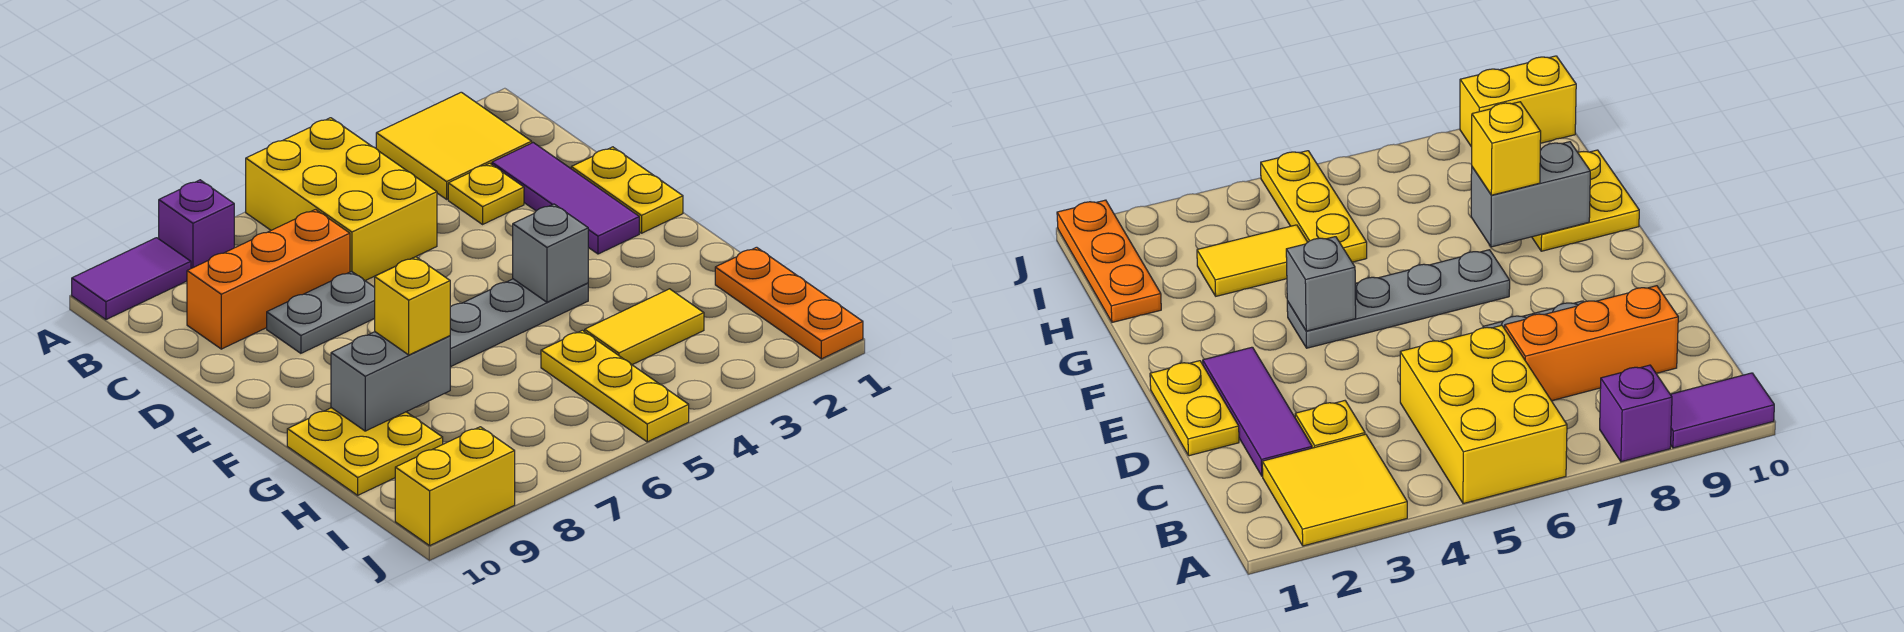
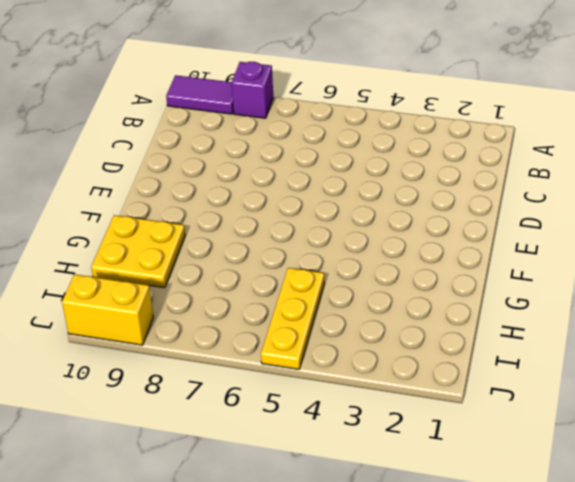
none -> yellow 2x2 tile [376,92,532,199]
none -> yellow 2x3 brick [246,118,437,281]
none -> purple 1x3 tile [492,143,639,254]

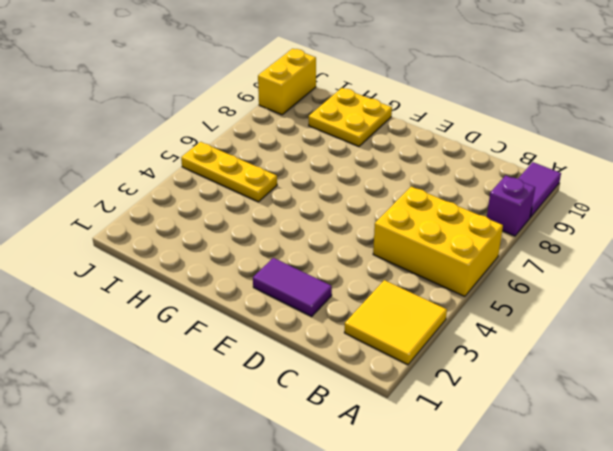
purple 1x2 tile [253,258,332,316] -> purple 1x3 tile [492,143,639,254]
none -> yellow 1x1 plate [448,163,524,224]
none -> orange 1x3 brick [187,209,350,349]
none -> yellow 1x2 plate [571,147,683,233]

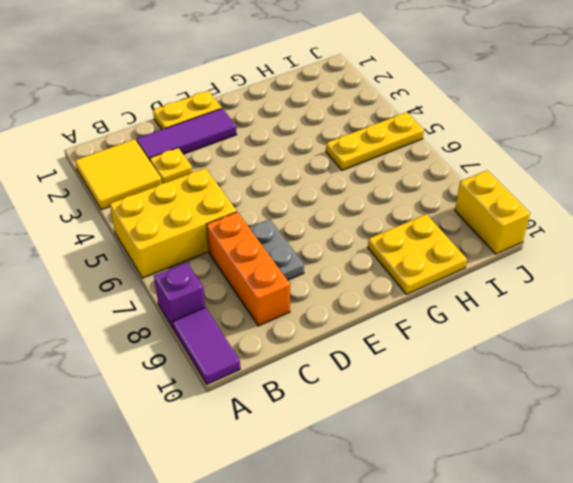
none -> grey 1x4 plate [450,279,588,367]
none -> orange 1x3 plate [715,247,863,359]
none -> yellow 1x2 tile [585,289,704,365]

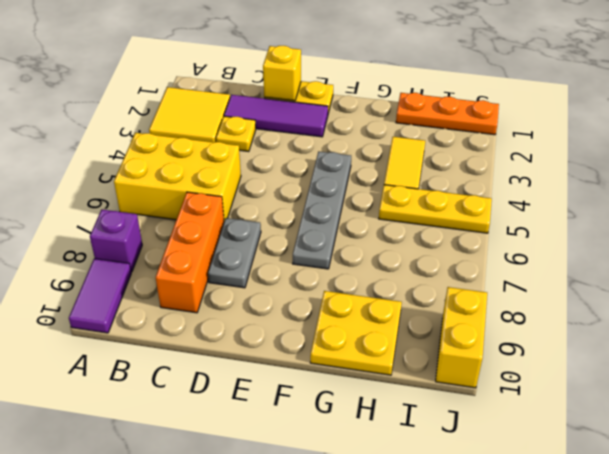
yellow 1x1 brick [263,46,301,101] -> yellow 1x1 brick moved to [375,257,450,355]
none -> grey 1x1 brick [513,204,588,302]
none -> grey 1x2 brick [331,332,450,431]

